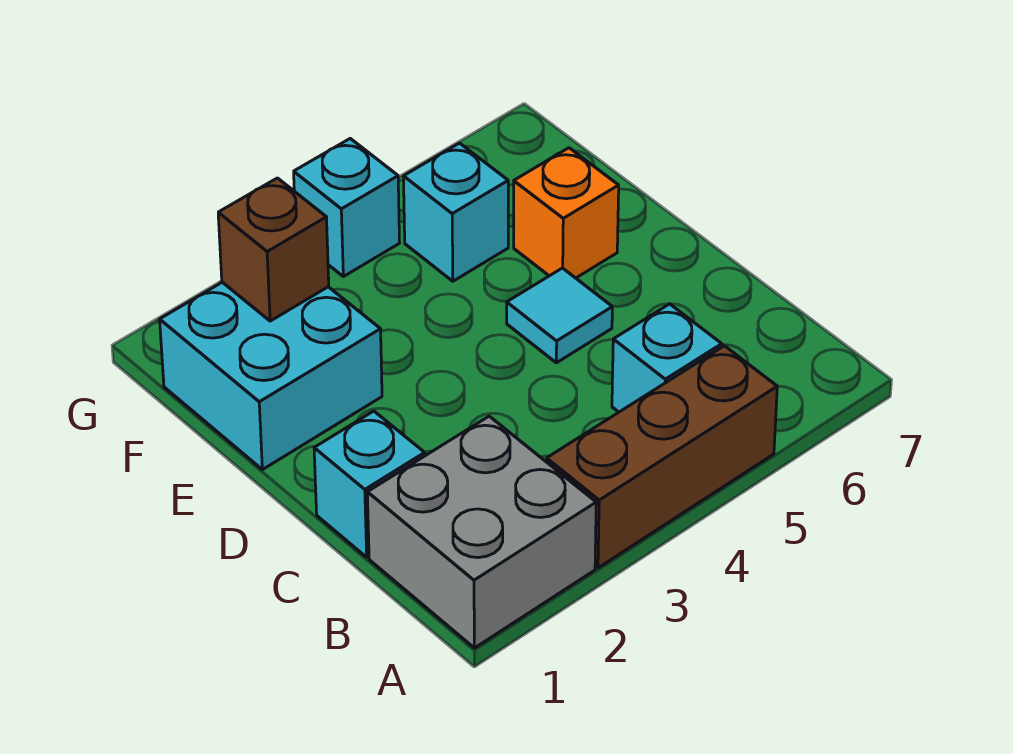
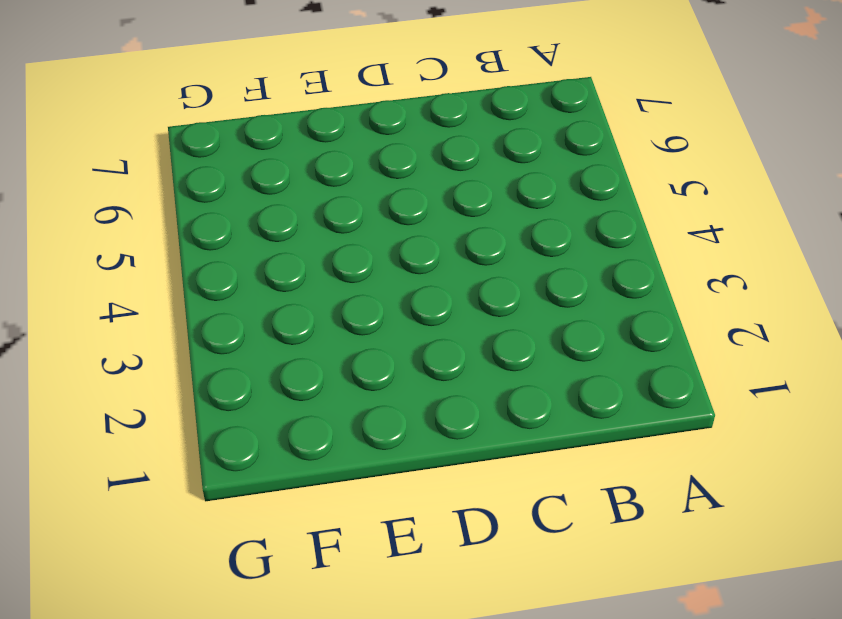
none -> grey 2x2 brick [367,416,596,648]
none -> brown 1x3 brick [547,346,777,568]

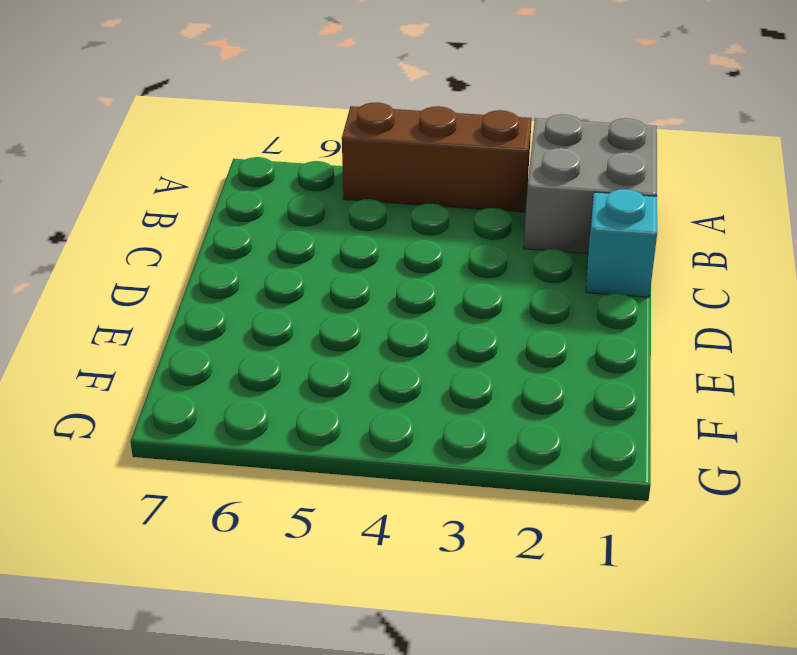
none -> cyan 1x1 brick [612,304,722,412]
none -> cyan 1x1 tile [507,268,612,363]

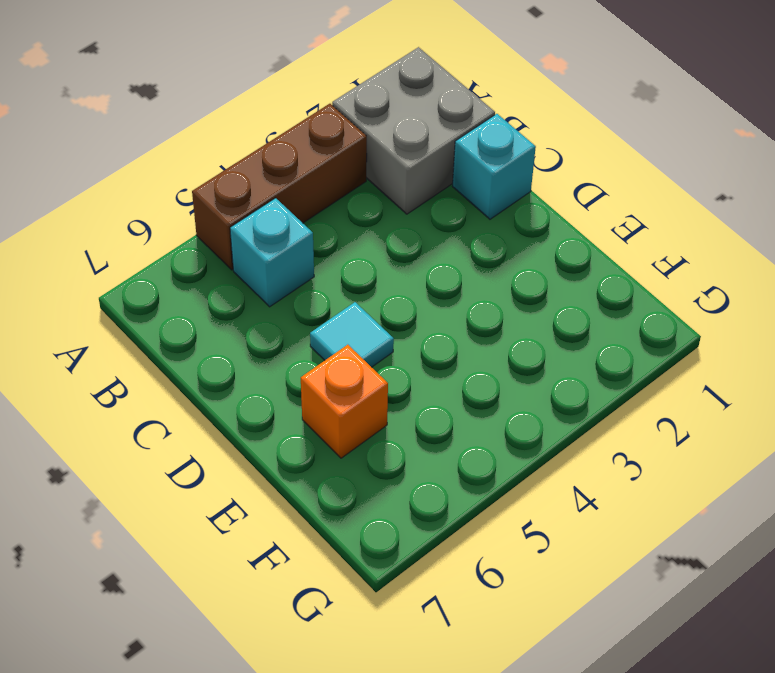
none -> cyan 2x2 brick [160,282,382,470]
none -> cyan 1x1 brick [403,143,508,281]

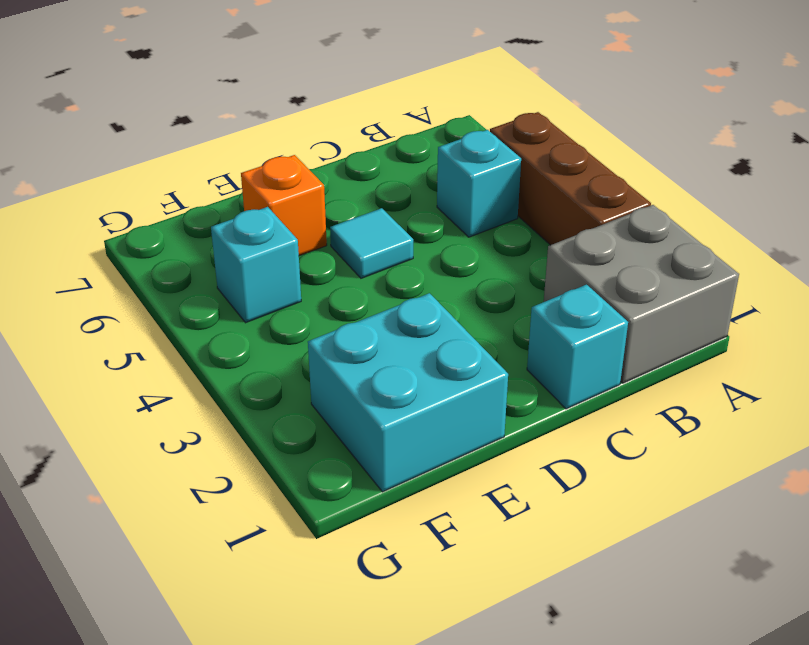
none -> cyan 1x1 brick [294,139,400,277]
none -> brown 1x1 brick [218,178,329,321]

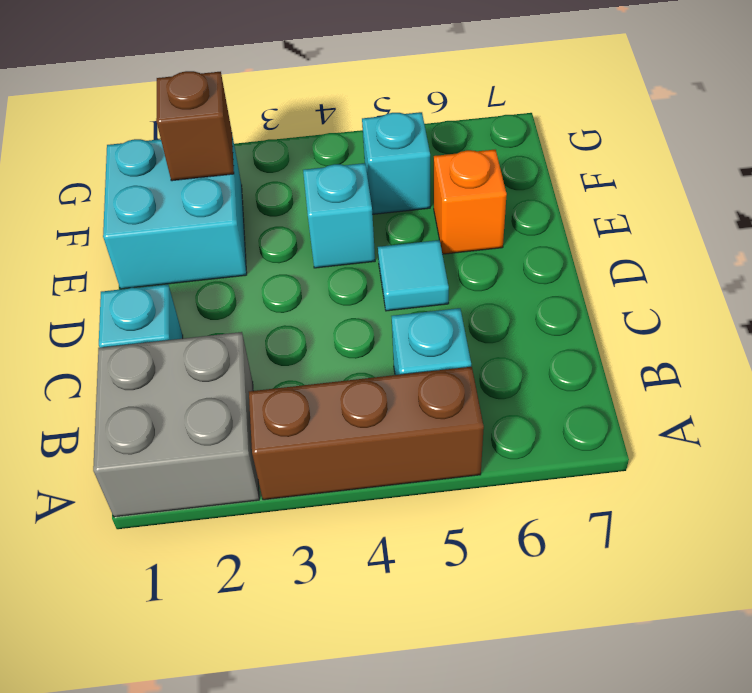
cyan 1x1 brick [303,163,375,268] -> cyan 1x1 brick moved to [294,139,400,277]

